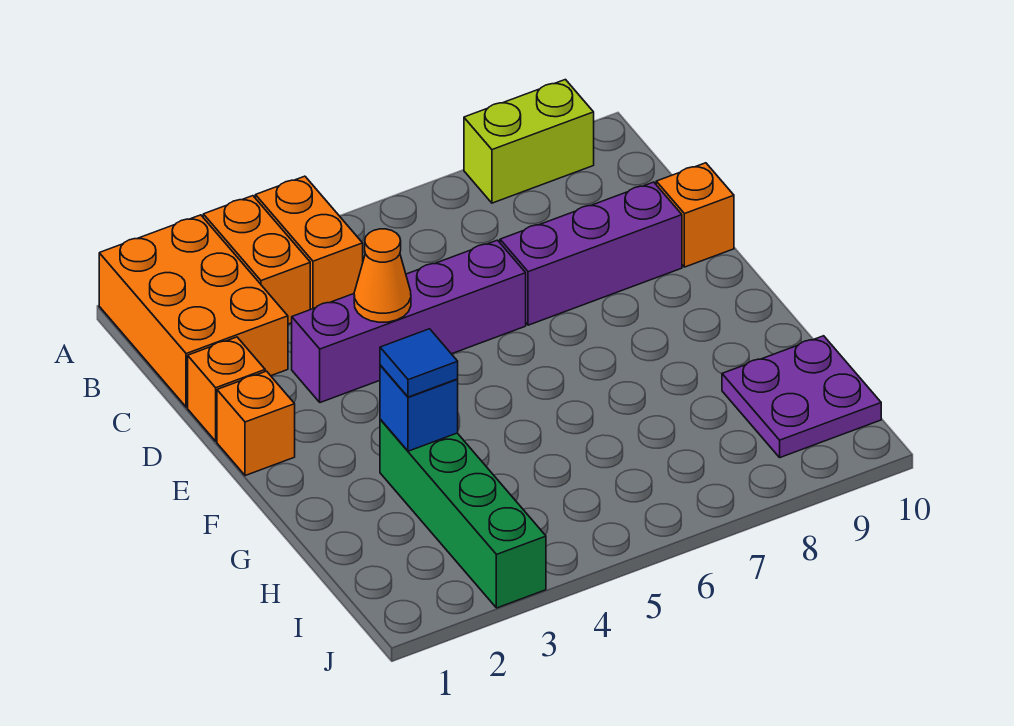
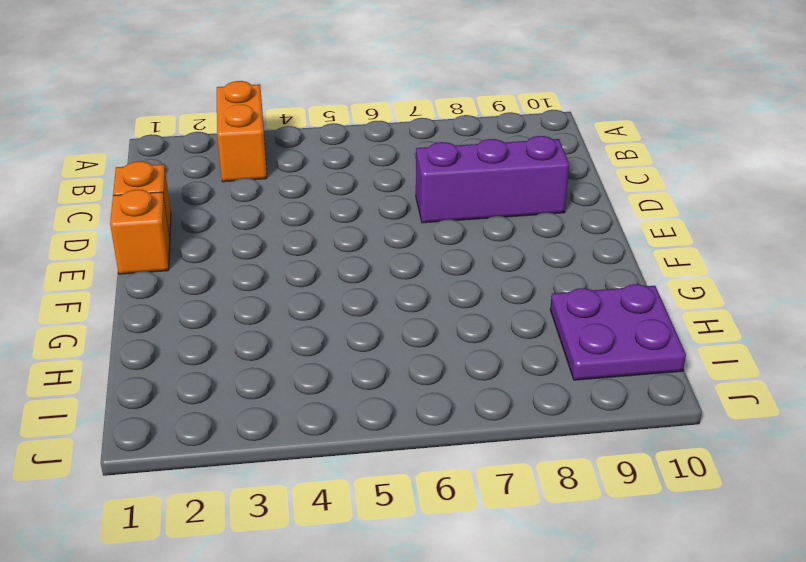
none -> orange 2x3 brick [99,215,288,407]
none -> orange 1x2 brick [255,176,363,310]
none -> lime 1x2 brick [464,80,594,203]

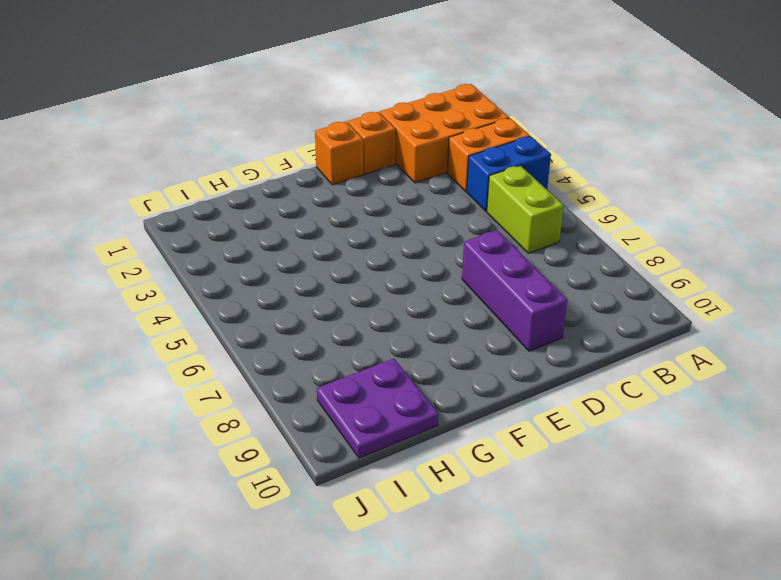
blue 1x2 brick [467,136,551,211] -> orange 1x2 brick [255,176,363,310]
lime 1x2 brick [487,166,564,253] -> lime 1x2 brick moved to [464,80,594,203]
none -> purple 1x4 brick [292,240,526,403]
none -> orange 1x1 brick [656,163,734,267]
none -> green 1x4 brick [380,420,546,608]

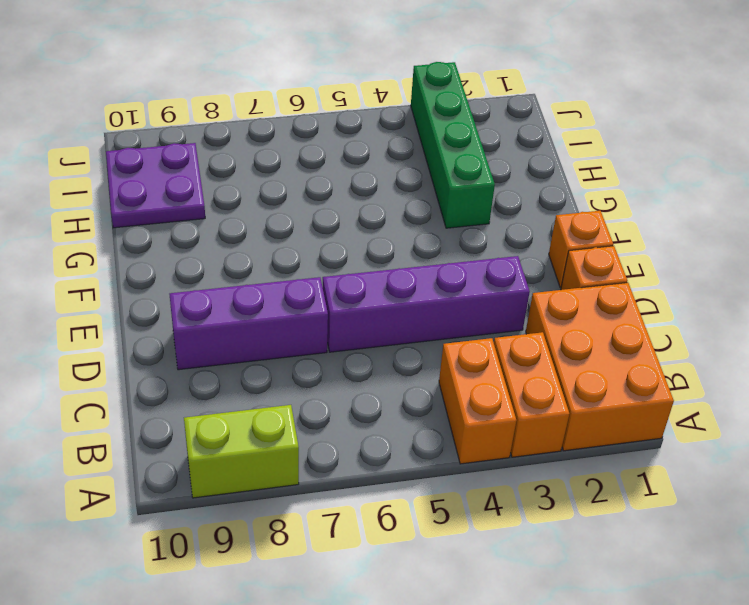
none -> orange 1x1 brick [656,163,734,267]
none -> orange 1x1 cone [354,229,411,322]
none -> blue 1x1 brick [380,365,458,451]

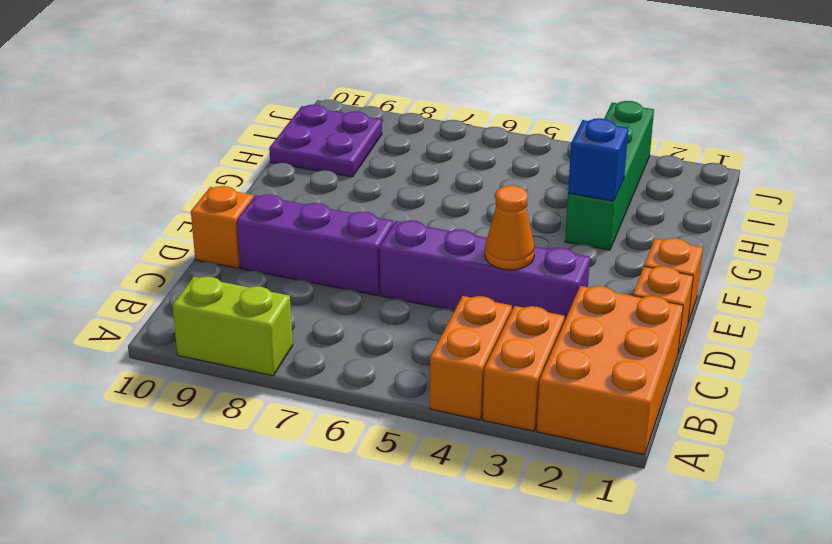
none -> blue 1x1 tile [380,329,458,397]

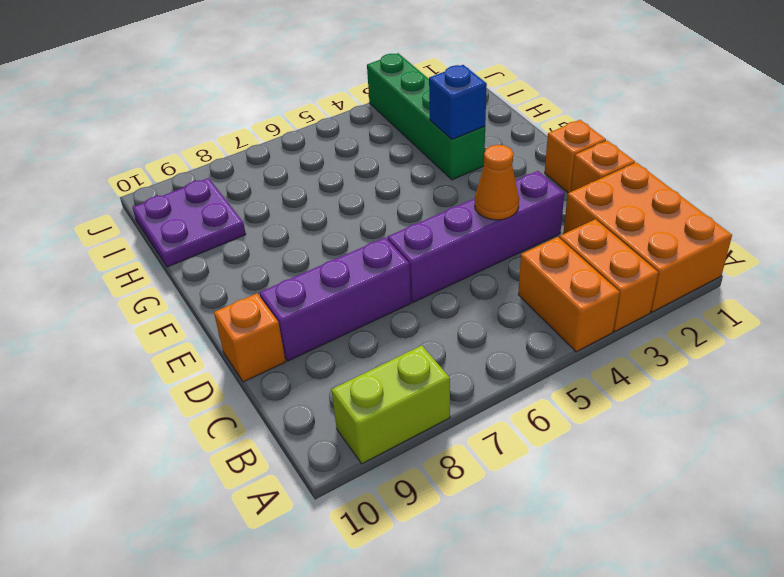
none -> blue 1x1 tile [380,329,458,397]

